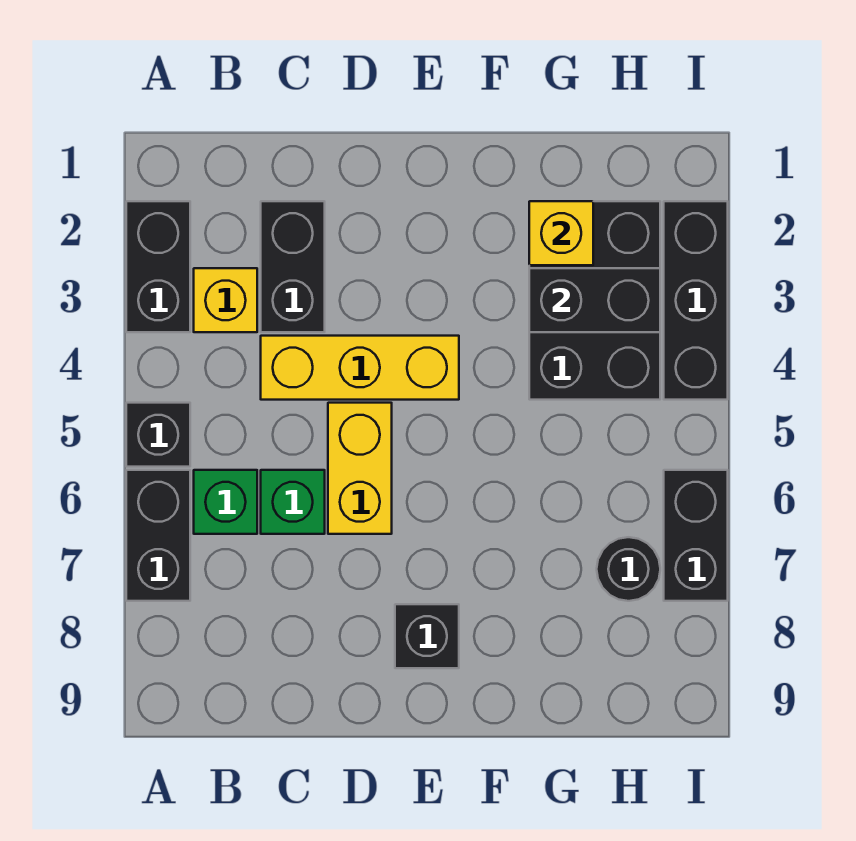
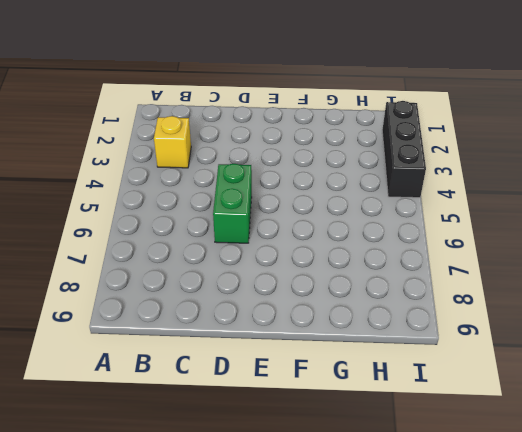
green 1x2 brick [213,164,252,243] -> yellow 1x2 brick [328,403,392,534]
none -> black 1x2 brick [126,201,190,332]
none -> black 1x1 brick [126,403,190,467]
none -> black 1x2 brick [126,470,190,601]

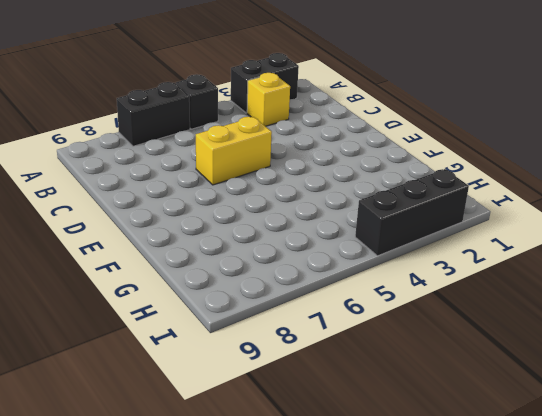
none -> green 1x1 brick [194,470,257,534]
none -> black 1x2 brick [261,201,325,332]
none -> yellow 1x3 brick [261,336,459,400]

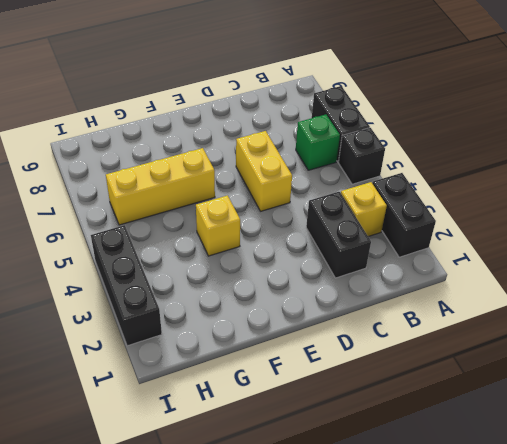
yellow 1x1 brick [196,196,240,256] -> yellow 1x1 brick moved to [529,201,593,265]
yellow 1x3 brick [106,148,215,225] -> yellow 1x3 brick moved to [261,336,459,400]
none -> green 1x1 brick [261,470,325,534]
none -> black 1x1 brick [395,604,459,668]
none -> black 2x3 brick [529,201,660,400]

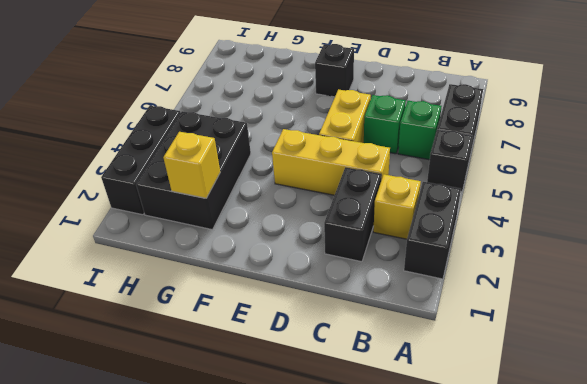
none -> black 1x1 round brick [597,537,660,601]
none -> black 1x2 brick [664,470,728,601]
none -> black 1x2 brick [529,268,660,332]

